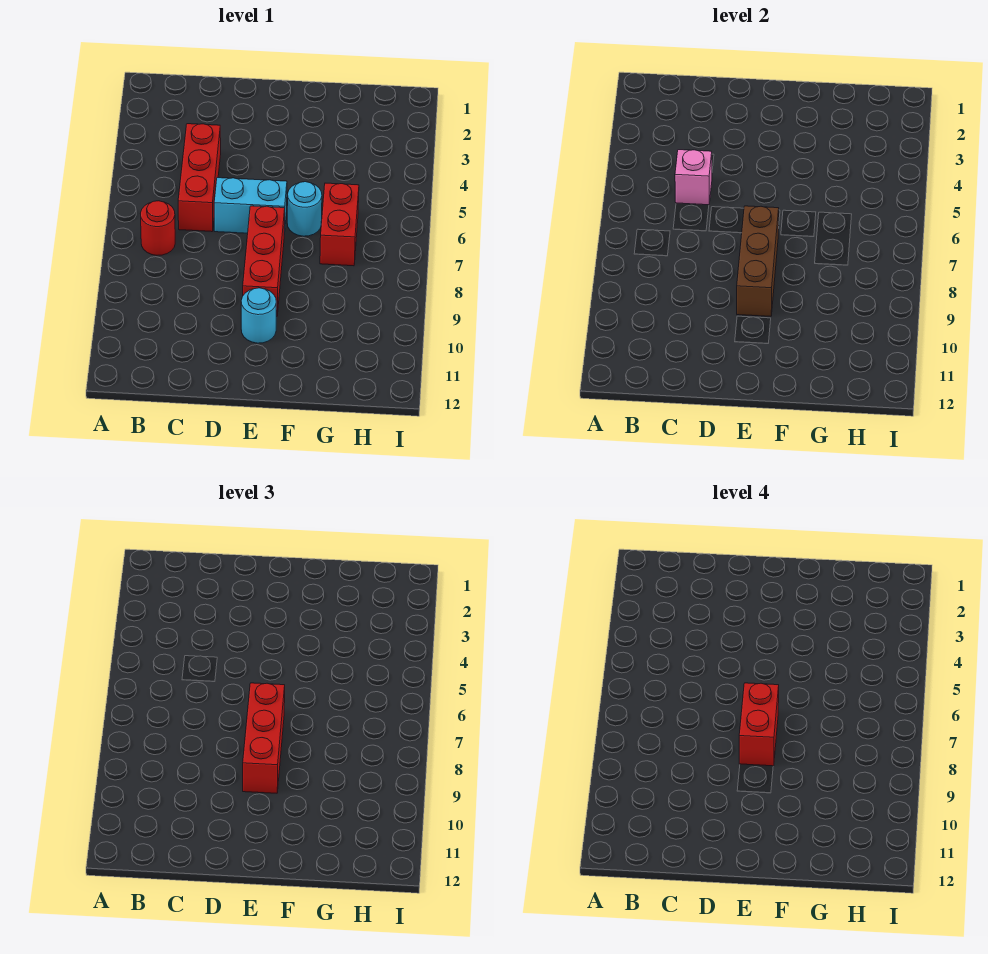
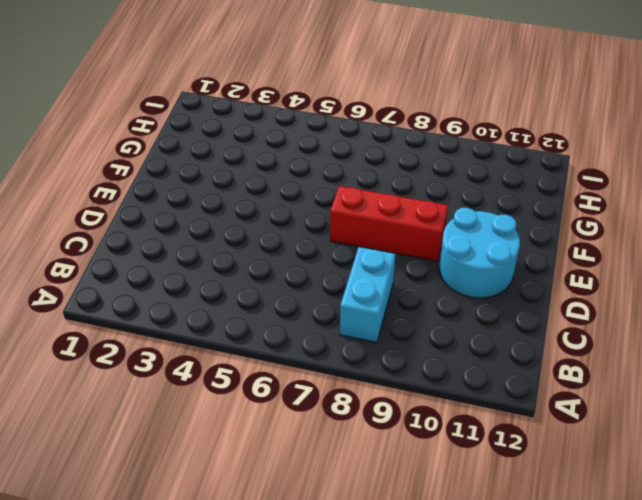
cyan 1x2 brick [340,247,395,342] -> cyan 1x2 brick moved to [214,178,287,235]
cyan 2x2 round brick [439,208,520,298] -> cyan 1x1 round brick [241,288,276,343]
none -> red 1x1 round brick [140,201,175,255]
none -> red 1x3 brick [178,124,221,232]

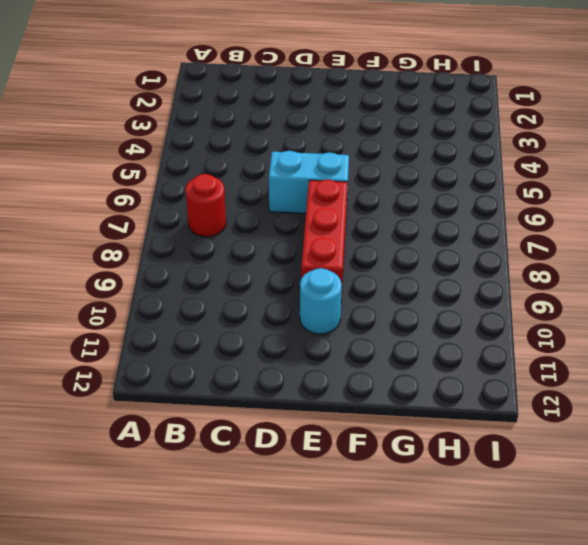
none -> red 1x3 brick [178,124,221,232]
none -> cyan 1x1 round brick [287,182,322,236]

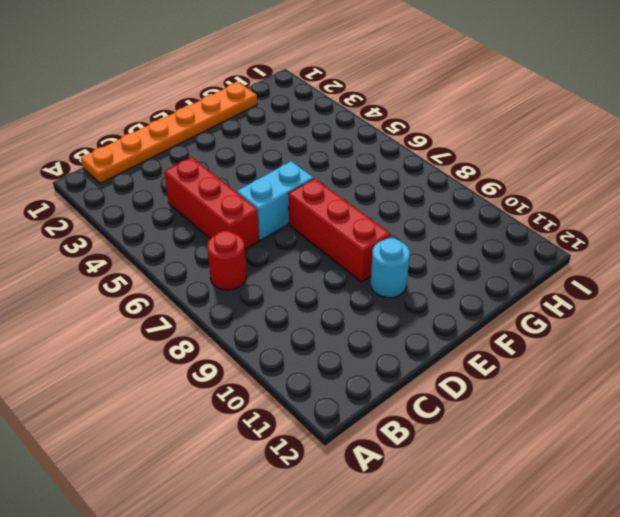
orange 1x6 plate [81,82,257,183] -> none
none -> cyan 1x1 round brick [287,182,322,236]
none -> red 1x2 brick [320,183,359,266]

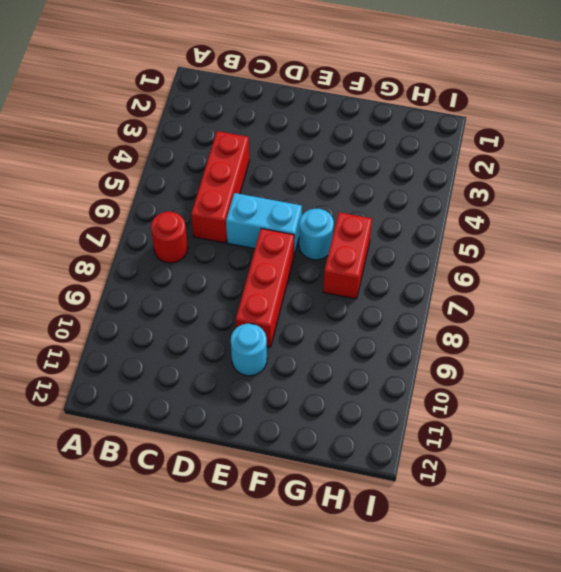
none -> pink 1x1 brick [675,150,712,205]
none -> brown 1x3 brick [737,206,779,316]

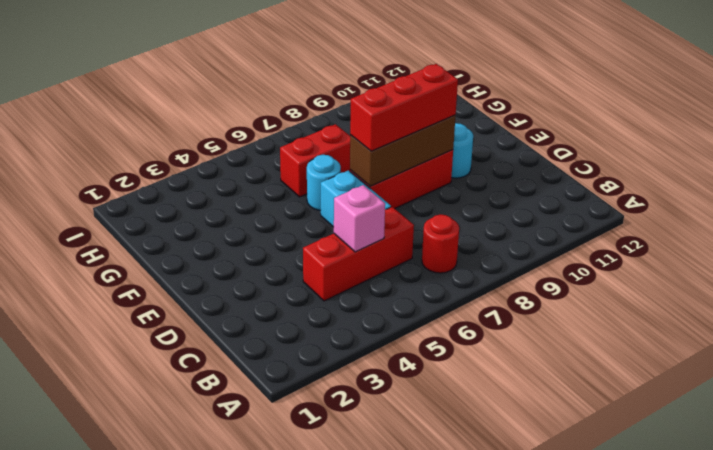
none -> red 1x2 brick [739,683,779,766]

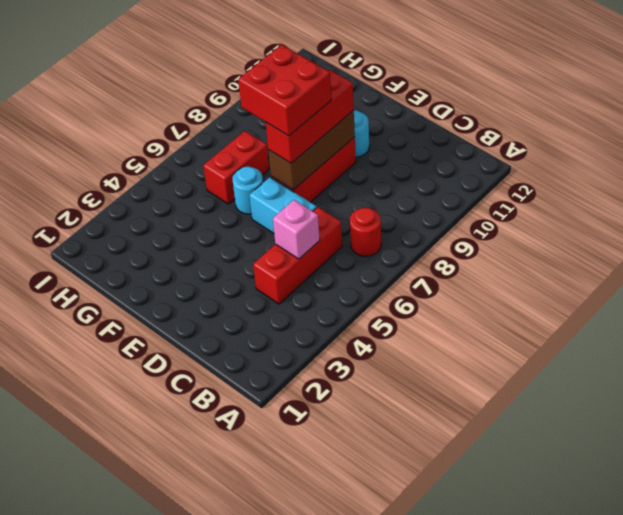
red 2x2 brick [238,45,331,136] -> red 1x2 brick [739,683,779,766]

